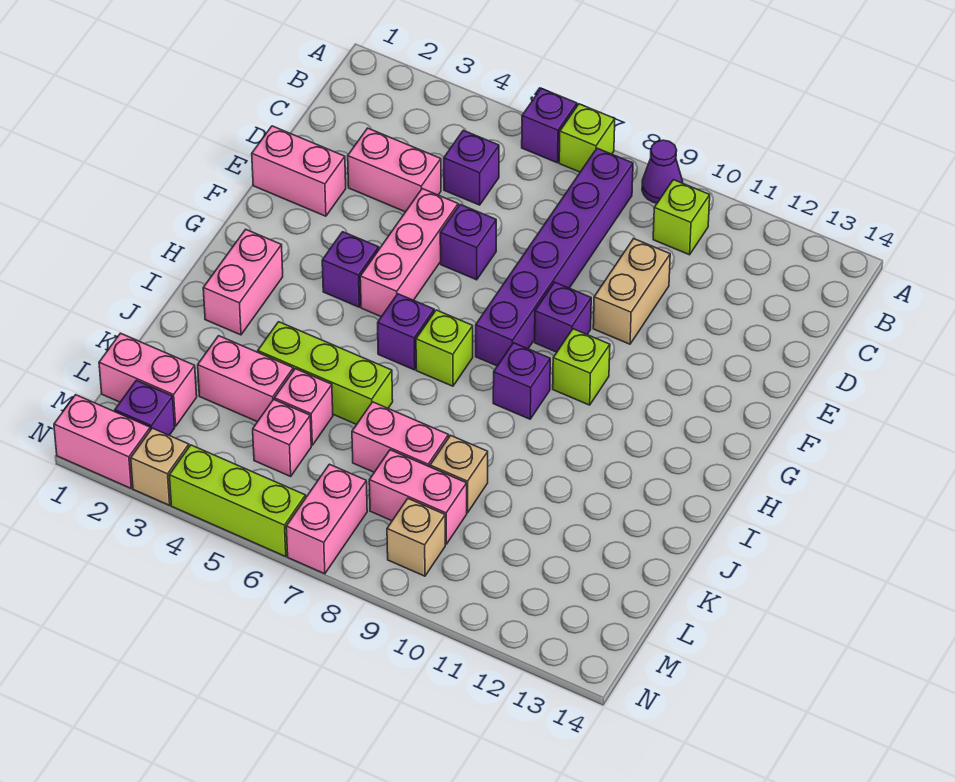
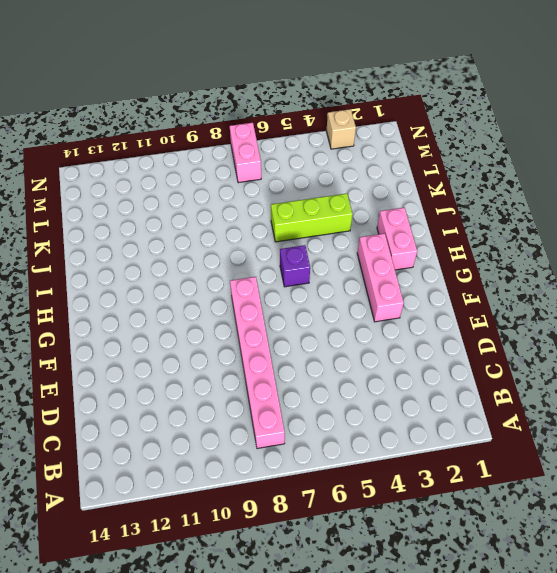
pink 1x6 brick [230,277,285,448] -> purple 1x6 brick [476,148,633,366]
pink 1x3 brick [357,233,404,322] -> pink 1x3 brick moved to [360,189,458,317]
none -> purple 1x1 brick [522,88,577,163]
none -> lime 1x1 brick [559,104,615,172]
none -> purple 1x1 cone [642,140,683,203]
none -> lime 1x1 brick [653,180,710,255]

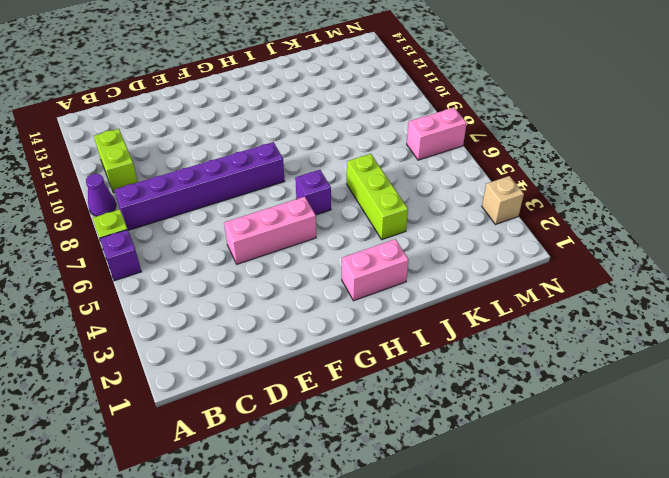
lime 1x2 brick [94,129,138,193] -> lime 1x1 brick [653,180,710,255]
none -> purple 1x1 brick [444,130,499,205]
none -> pink 1x2 brick [348,128,441,212]
none -> tan 1x2 brick [593,239,670,344]
none -> pink 1x2 brick [252,126,346,216]

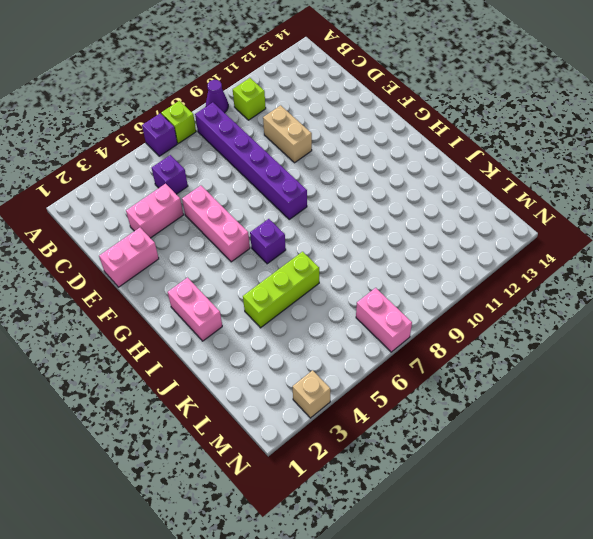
none -> purple 1x1 brick [440,204,496,280]
none -> purple 1x1 brick [535,282,591,352]
none -> purple 1x1 brick [322,232,379,307]
none -> lime 1x1 brick [553,329,610,405]

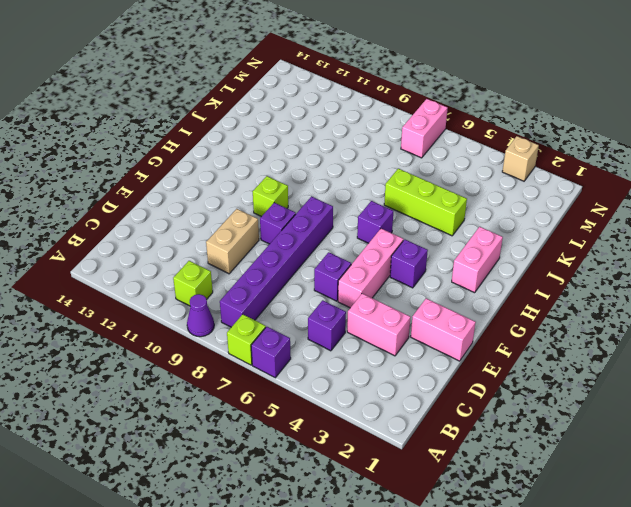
none -> lime 1x1 brick [416,310,473,386]
none -> purple 1x1 brick [493,343,550,419]
none -> pink 1x2 brick [198,336,293,422]
none -> pink 1x1 brick [274,369,333,445]

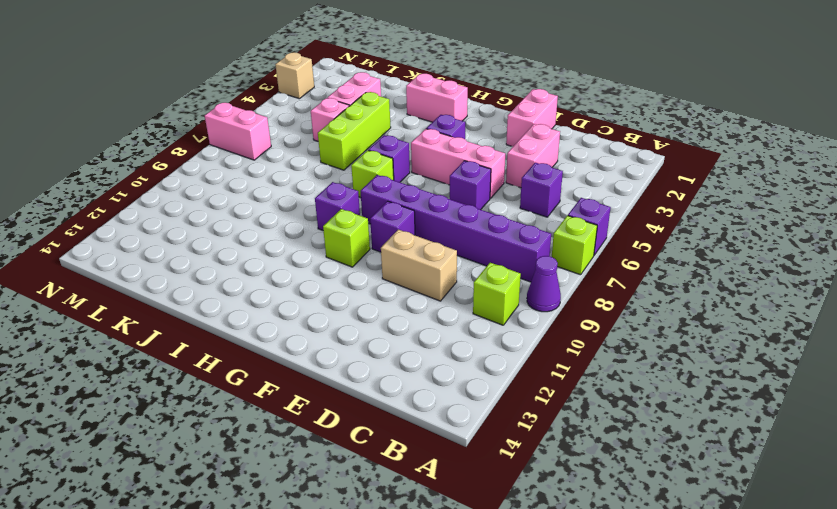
none -> pink 1x2 brick [352,402,449,472]
none -> tan 1x1 brick [430,435,488,513]
none -> pink 1x2 brick [99,333,197,426]
none -> pink 1x1 brick [253,400,311,476]

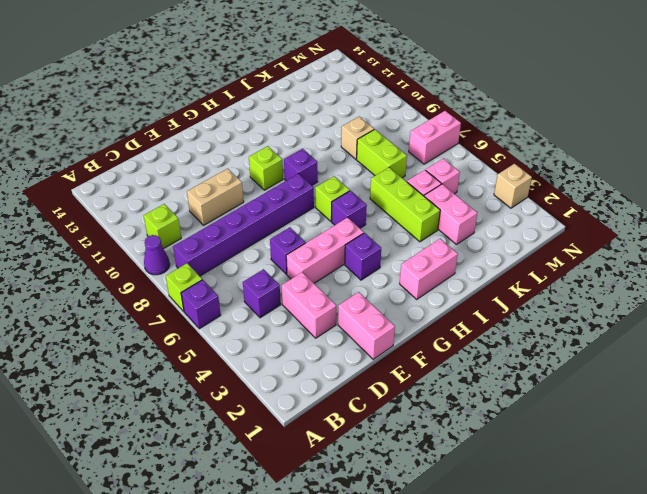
lime 1x2 brick [357,129,407,178] -> pink 1x2 brick [352,402,449,472]
none -> purple 1x1 brick [535,282,591,352]
none -> pink 1x2 brick [99,333,197,426]
none -> pink 1x2 brick [369,450,467,544]
none -> purple 1x1 brick [115,380,175,435]

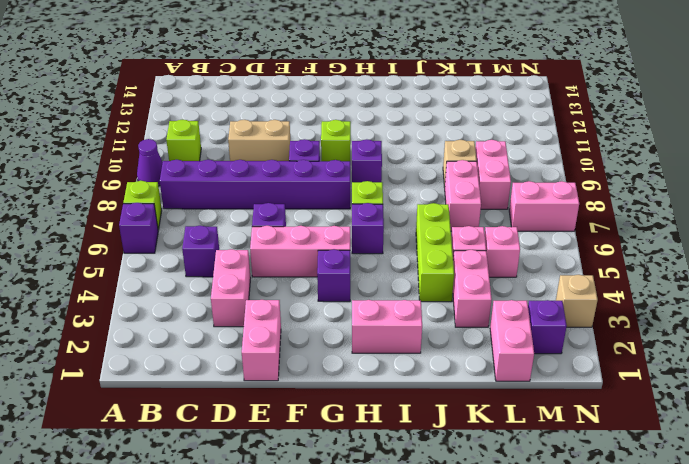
none -> tan 1x1 brick [387,499,445,576]
none -> pink 1x2 brick [54,395,150,488]
none -> lime 1x3 brick [169,445,306,556]

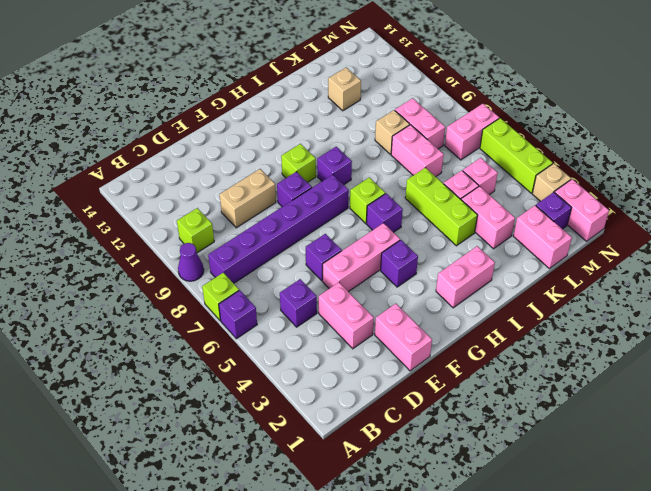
tan 1x1 brick [328,68,361,111] -> tan 1x1 brick moved to [387,499,445,576]

